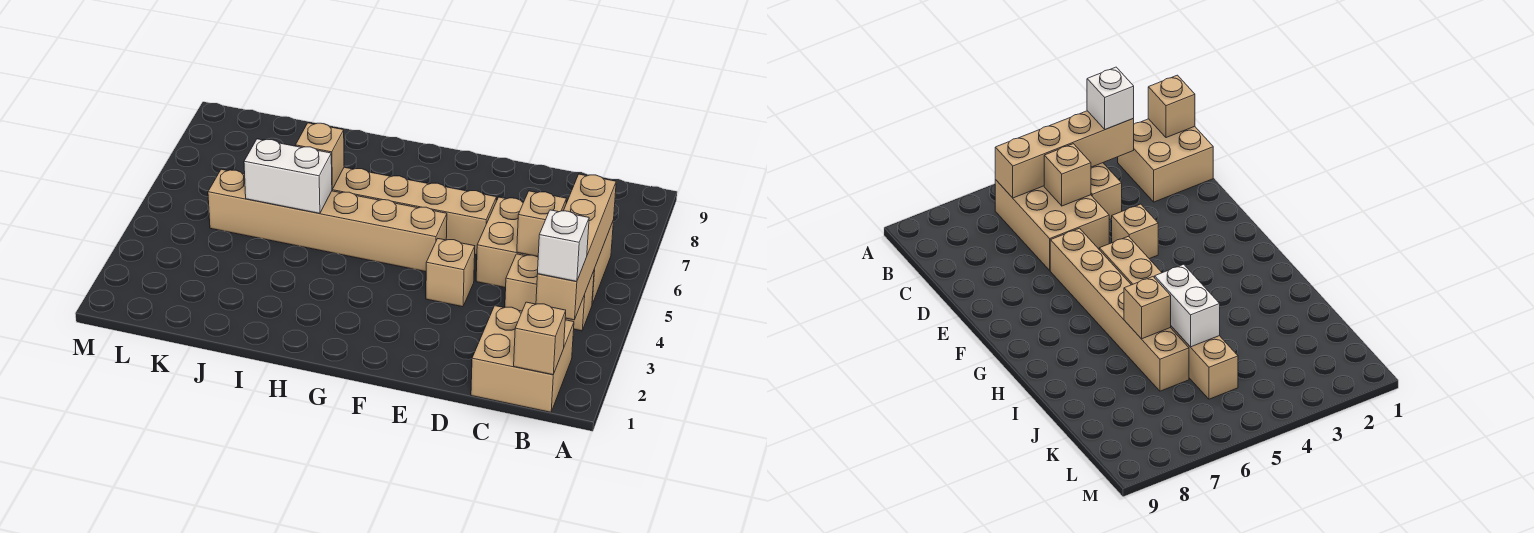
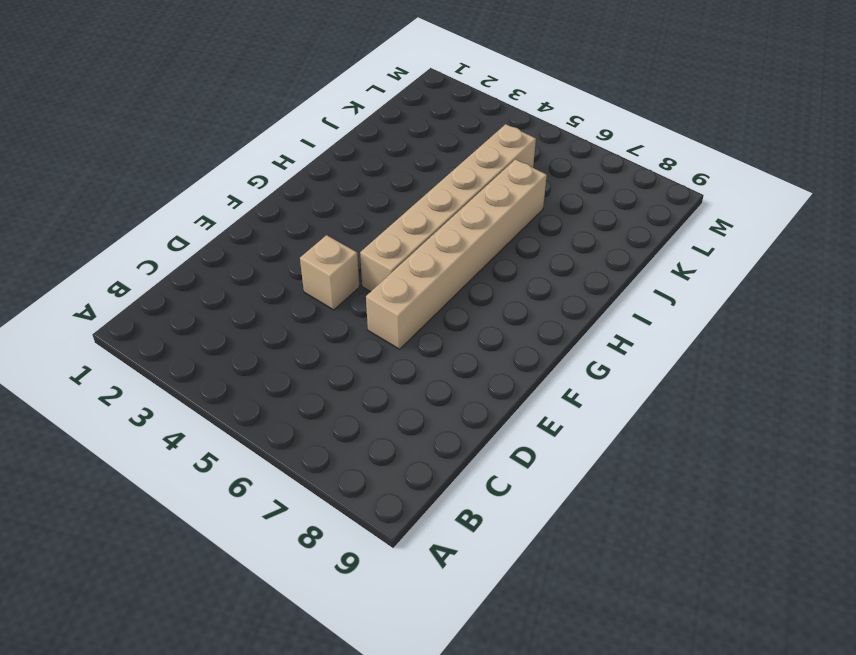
none -> tan 2x2 brick [471,306,574,412]
none -> tan 1x2 brick [505,254,594,331]
none -> tan 2x3 brick [476,197,614,304]

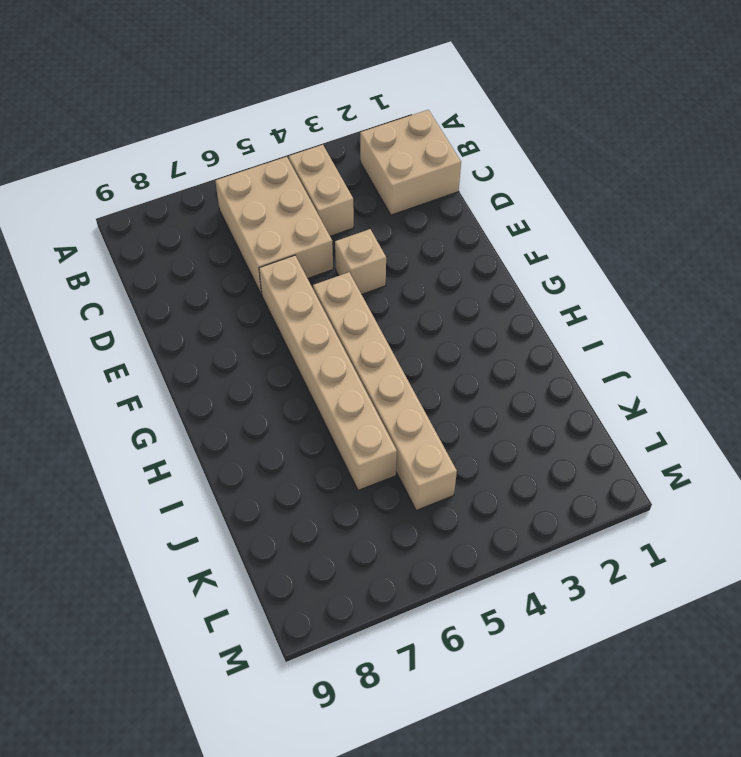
none -> tan 1x1 brick [514,302,566,375]
none -> tan 1x4 brick [536,174,616,320]
none -> tan 1x1 brick [517,191,566,256]

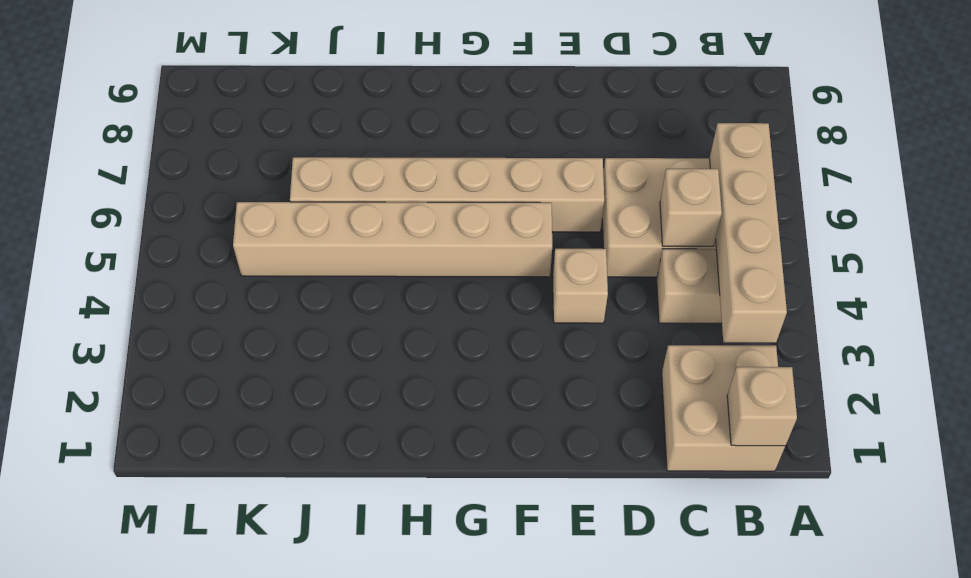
none -> white 1x2 brick [244,139,332,213]
none -> tan 1x1 brick [296,123,344,189]
none -> white 1x1 brick [538,210,589,281]

